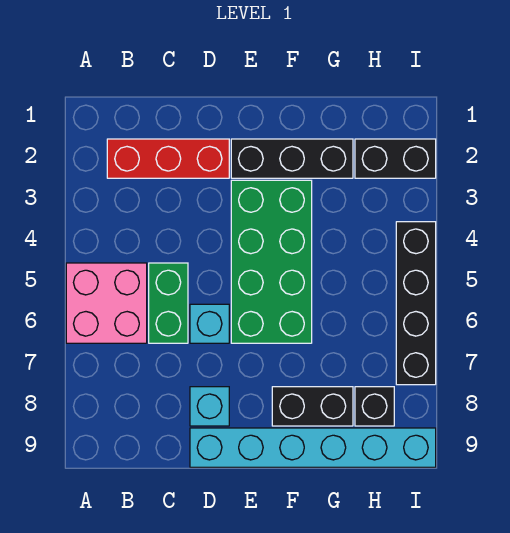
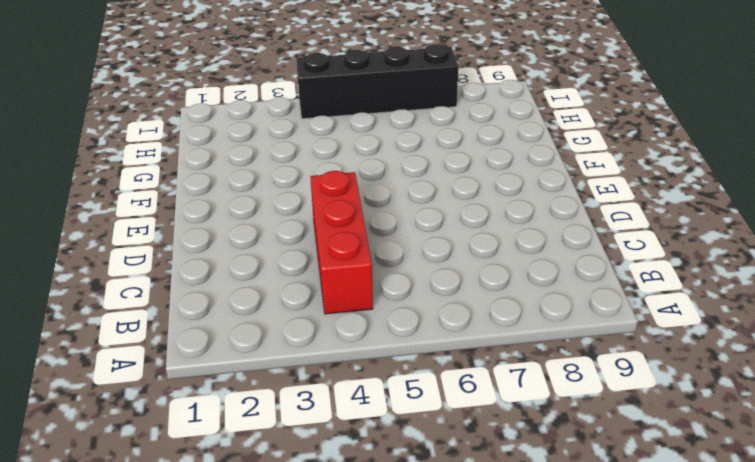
red 1x3 brick [310,171,373,314] -> red 1x3 brick moved to [107,139,229,178]
none -> pink 2x2 brick [66,263,147,343]
none -> green 1x2 brick [149,263,188,343]
none -> cyan 1x1 brick [190,304,229,343]

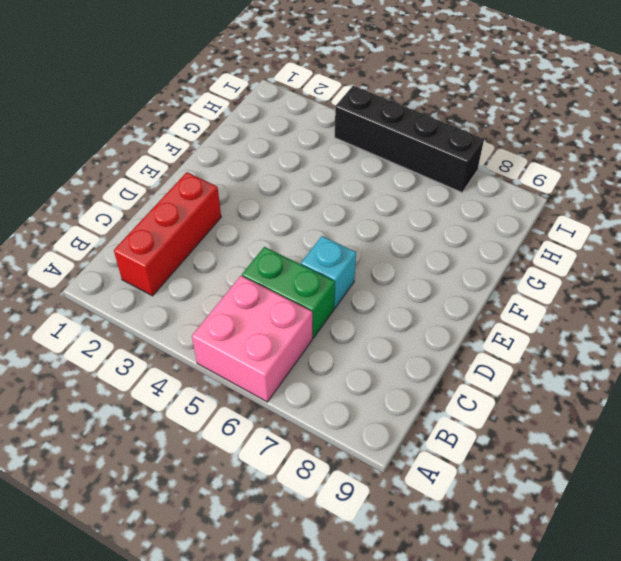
none -> cyan 1x1 brick [190,387,229,426]
none -> cyan 1x6 brick [190,428,436,467]
none -> black 1x3 brick [231,139,353,178]

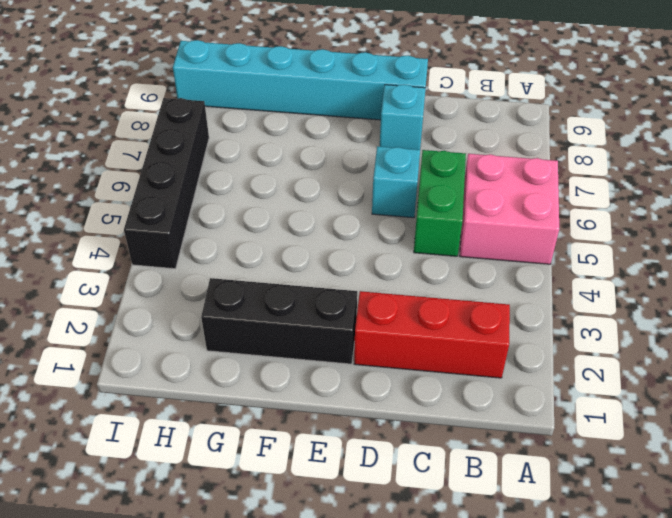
none -> green 2x4 brick [231,180,312,343]
none -> black 1x2 brick [272,387,353,426]
none -> black 1x2 brick [355,139,436,178]

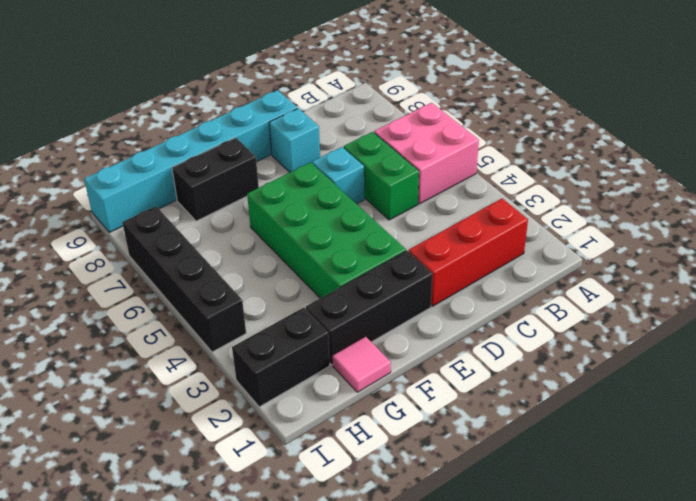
pink 1x1 tile [332,337,391,392] -> none
none -> black 1x1 brick [355,387,394,426]

